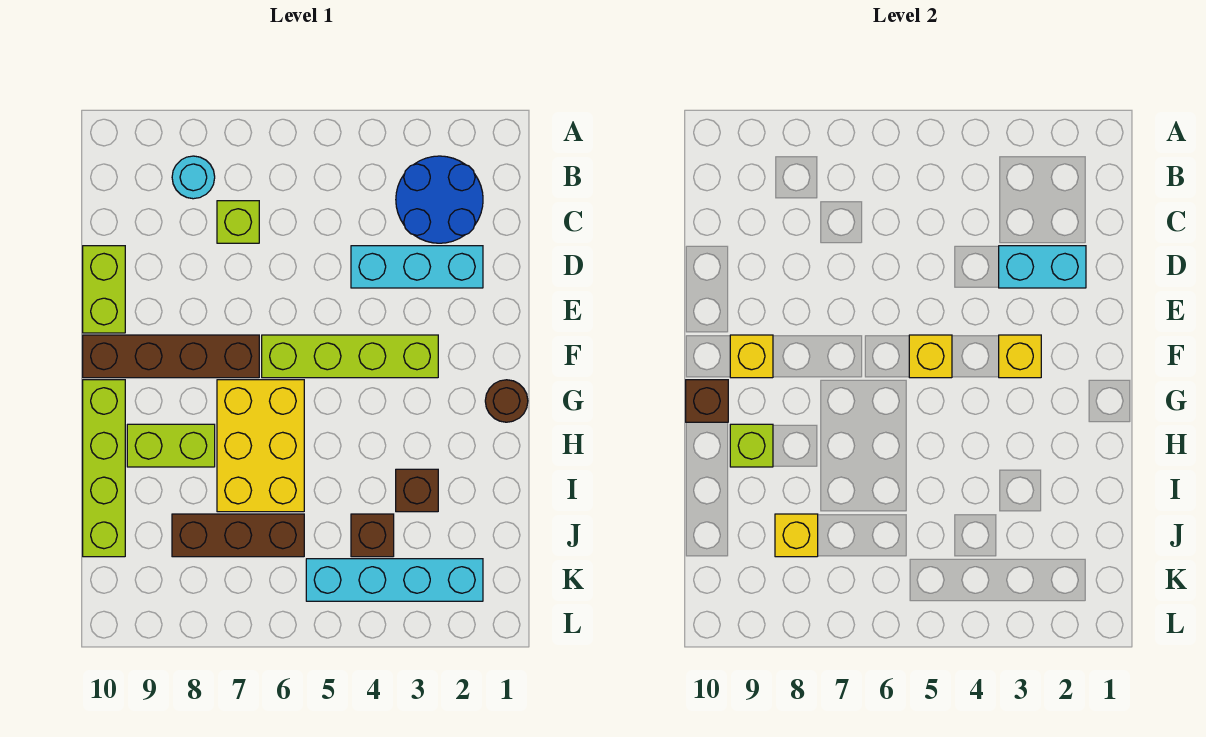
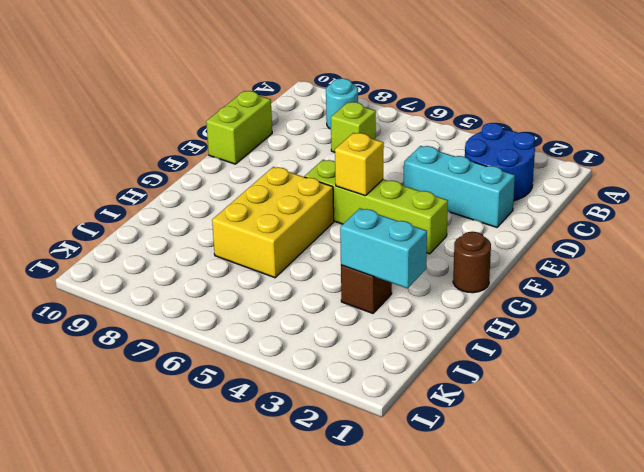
cyan 1x2 brick [340,208,427,288] -> cyan 1x2 brick moved to [999,246,1086,288]
none -> brown 1x4 brick [83,335,259,378]
none -> lime 1x4 brick [83,380,125,557]
none -> lime 1x2 brick [127,424,215,467]

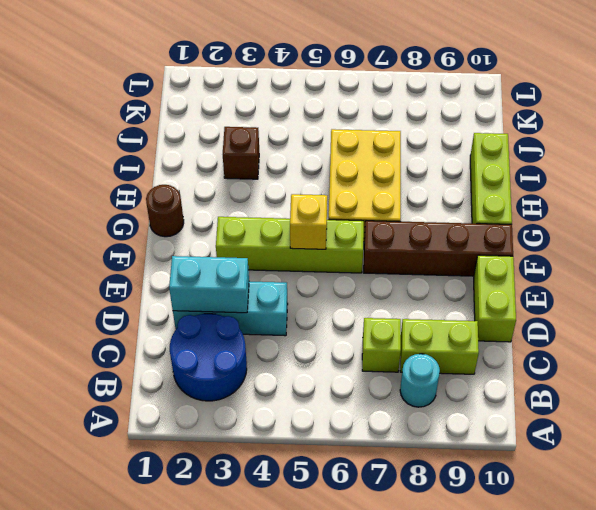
lime 1x2 brick [400,319,479,374] -> lime 1x2 brick moved to [127,424,215,467]
lime 1x3 brick [470,133,512,224] -> lime 1x4 brick [83,380,125,557]
none -> brown 1x1 brick [351,514,394,557]
none -> brown 1x3 brick [172,514,304,557]
none -> cyan 1x4 brick [306,559,483,601]

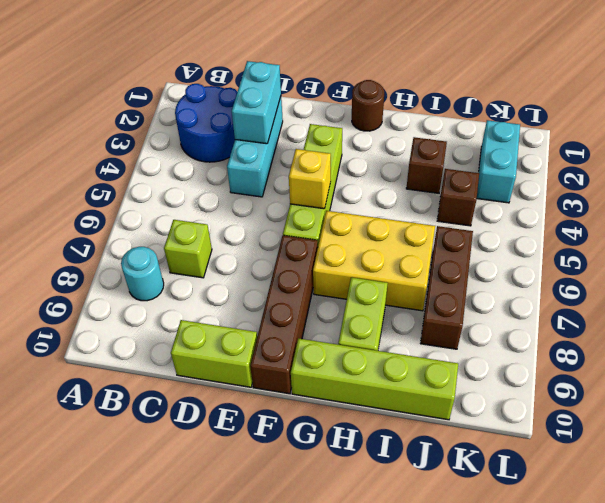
cyan 1x2 brick [477,120,520,203] -> cyan 1x4 brick [306,559,483,601]
none -> yellow 1x1 brick [999,335,1041,378]
none -> yellow 1x1 brick [730,335,773,378]
none -> brown 1x1 brick [686,380,728,422]

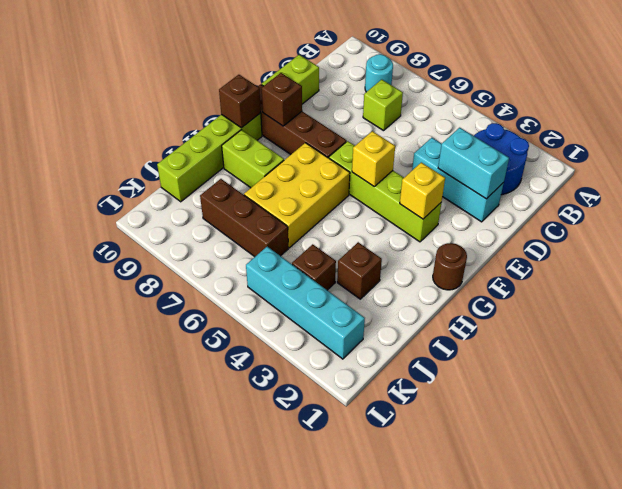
brown 1x1 brick [262,73,302,126] -> yellow 1x1 brick [730,335,773,378]
none -> lime 1x1 brick [730,424,773,467]
none -> yellow 1x1 brick [775,514,818,557]

